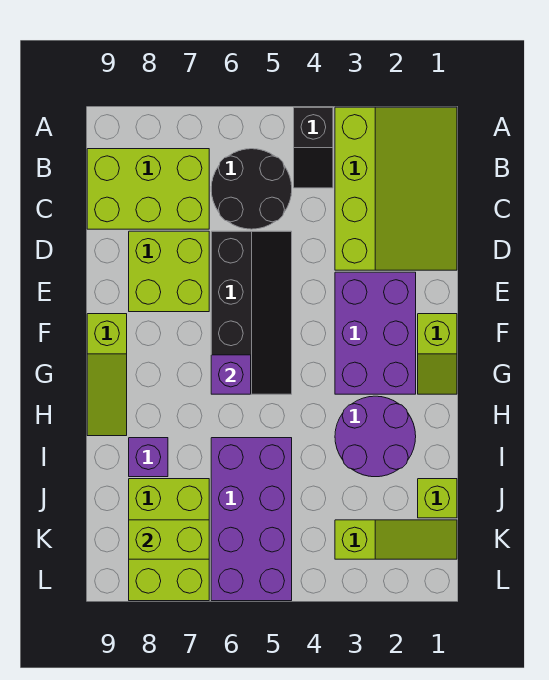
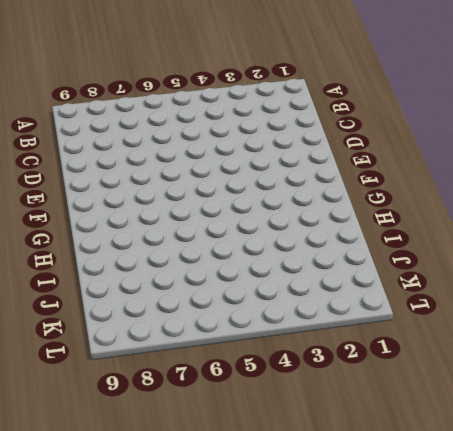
none -> lime 3x4 slope [335,107,457,270]
none -> black 1x2 slope [294,107,333,188]
none -> black 2x2 round brick [211,149,292,229]

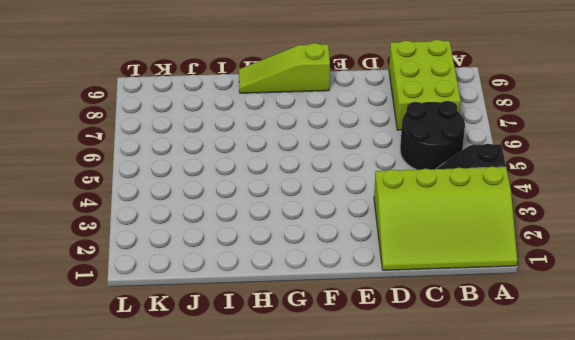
none -> black 2x4 slope [211,231,292,394]
none -> lime 2x2 brick [129,231,209,312]
none -> purple 2x3 brick [335,272,416,394]

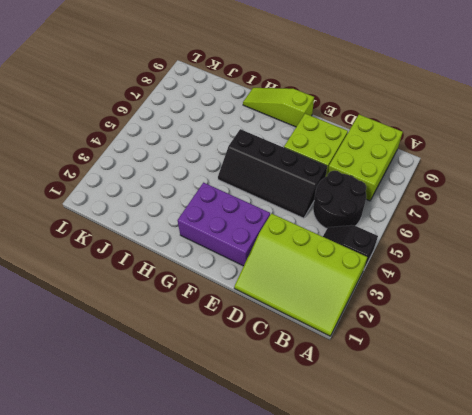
none -> lime 1x2 slope [418,314,457,394]
none -> purple 2x2 round brick [335,396,416,477]
none -> purple 2x4 brick [211,438,292,601]

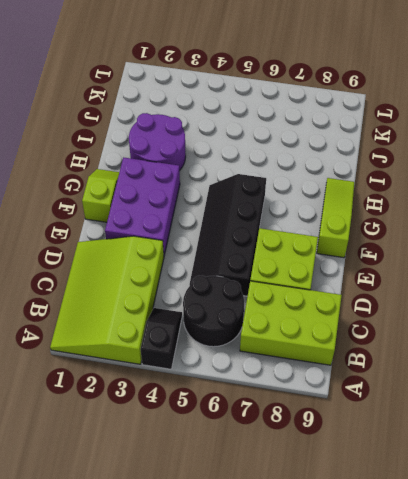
none -> purple 2x4 brick [211,438,292,601]
none -> purple 1x1 brick [129,438,168,477]
none -> lime 1x1 brick [418,479,457,518]

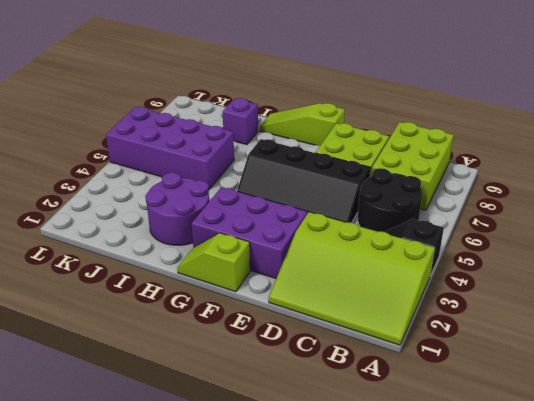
none -> lime 1x1 brick [418,479,457,518]
none -> lime 2x3 brick [129,479,209,601]
none -> lime 1x3 slope [335,520,457,559]

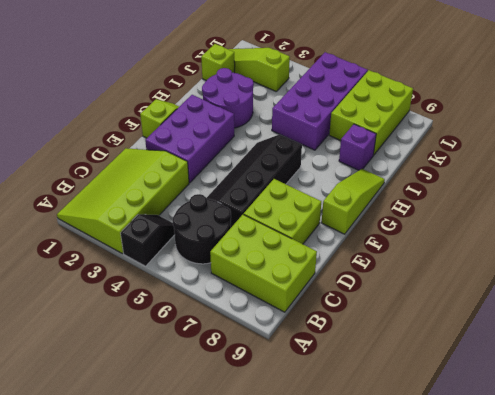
none -> purple 1x1 brick [211,355,251,394]
none -> lime 1x2 brick [129,520,209,559]

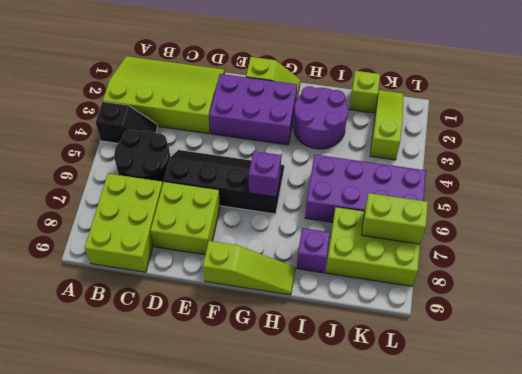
lime 1x2 brick [362,193,428,244] -> lime 1x2 brick turned to [129,520,209,559]

